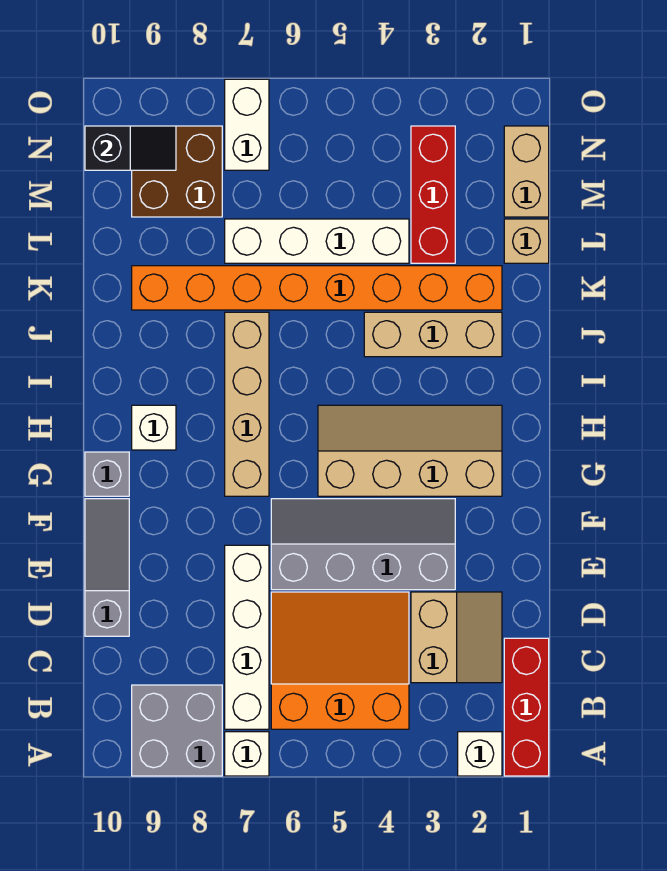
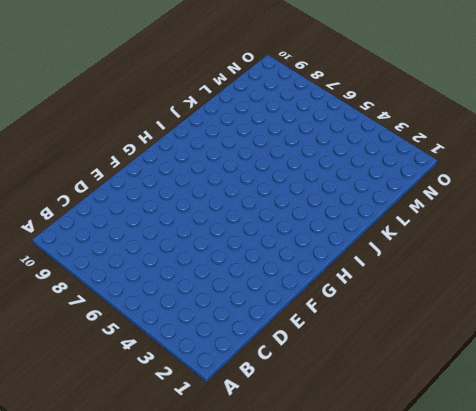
none -> red 1x3 brick [504,638,549,776]
none -> white 1x1 brick [458,732,502,776]
none -> white 1x1 brick [225,732,269,776]

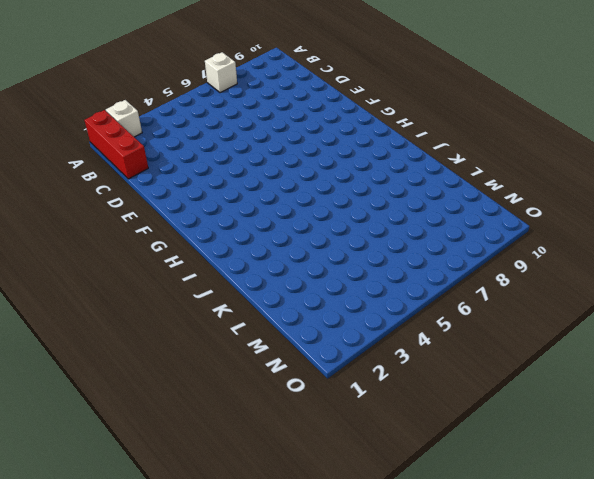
none -> grey 2x2 brick [132,685,222,776]
none -> orange 3x3 slope [271,592,409,729]
none -> white 1x4 brick [225,545,269,729]

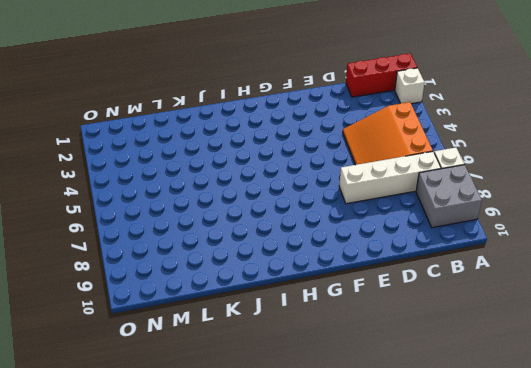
none -> tan 2x2 slope [411,592,502,683]
none -> grey 1x3 slope [85,499,129,636]
none -> grey 2x4 slope [271,499,455,590]

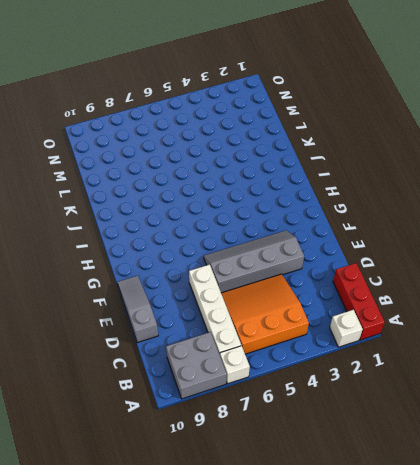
none -> tan 2x2 slope [411,592,502,683]
none -> tan 2x4 slope [318,405,502,496]
none -> tan 1x4 brick [225,312,269,496]

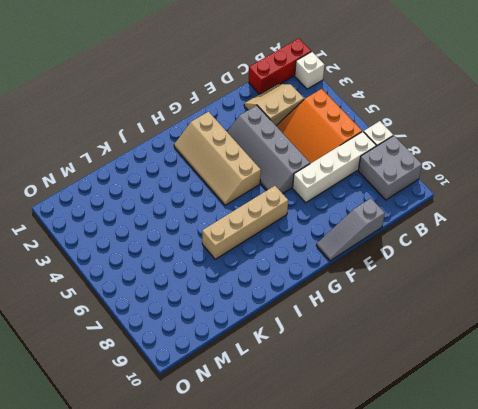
none -> grey 1x1 brick [85,452,129,496]
none -> white 1x1 brick [132,405,176,450]
none -> tan 1x3 brick [364,312,502,357]

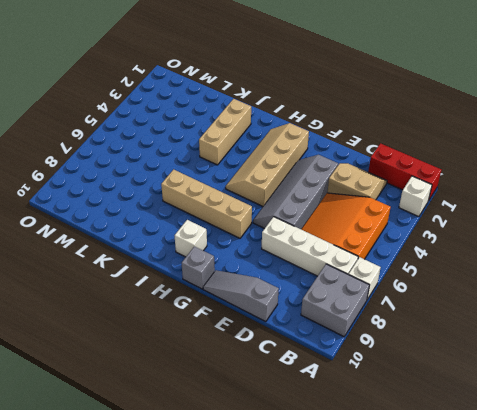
none -> orange 1x8 brick [132,266,502,310]
none -> tan 1x1 brick [504,219,549,263]
none -> red 1x3 brick [411,126,455,263]

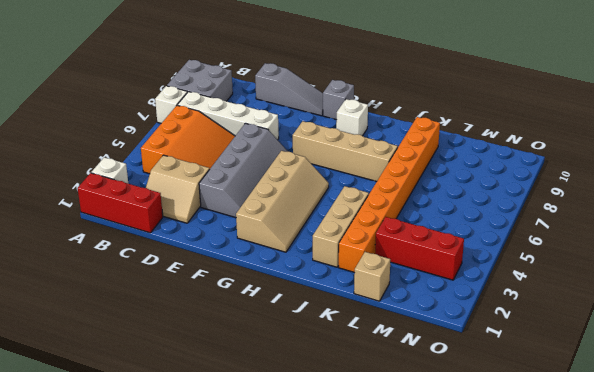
none -> white 1x4 brick [225,219,409,263]
none -> tan 1x2 brick [504,126,549,217]
none -> brown 2x2 brick [132,126,222,217]

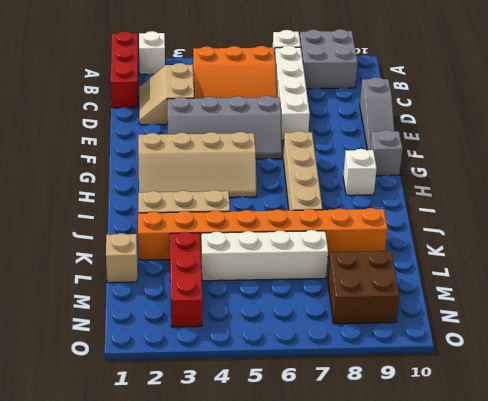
none -> tan 1x2 brick [504,126,549,217]
none -> white 1x2 brick [225,79,269,170]
none -> black 1x2 slope [85,126,176,170]

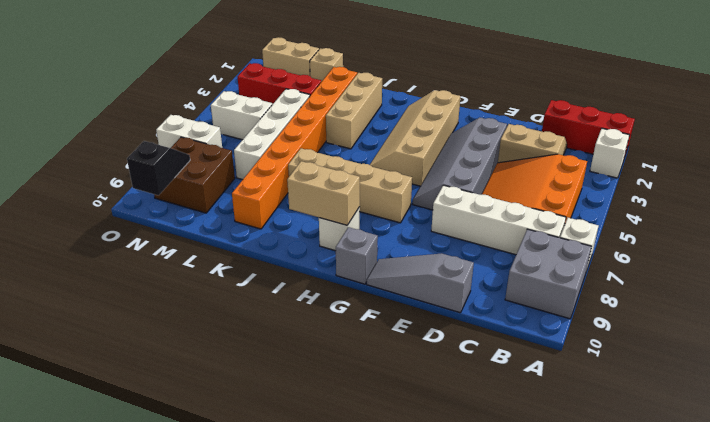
tan 1x2 brick [287,161,360,225] -> none
white 1x2 brick [211,91,272,140] -> none

